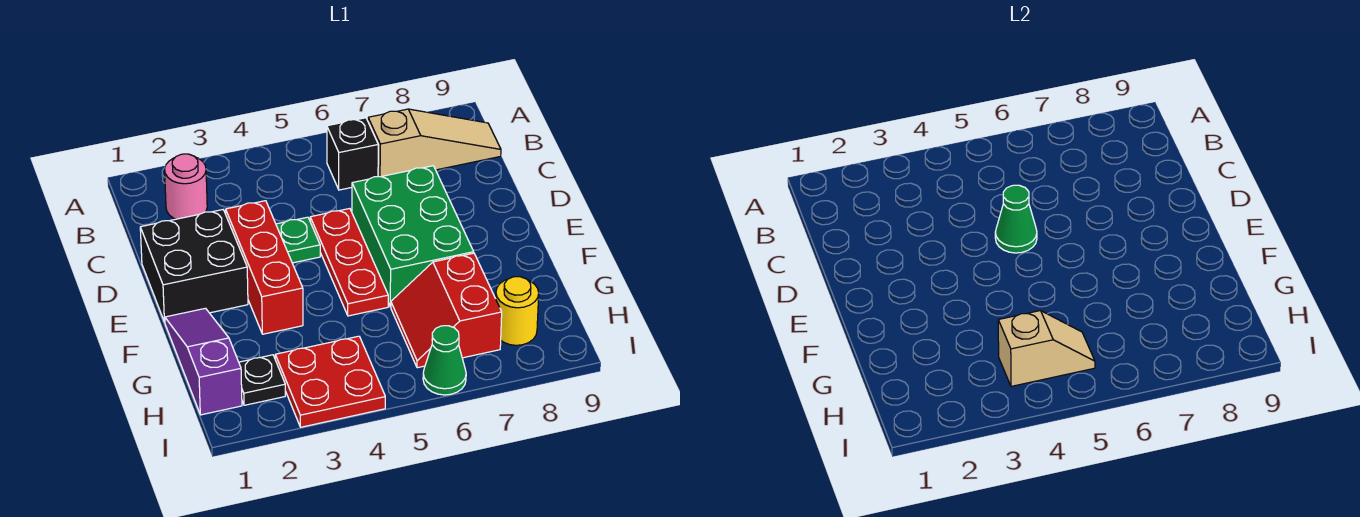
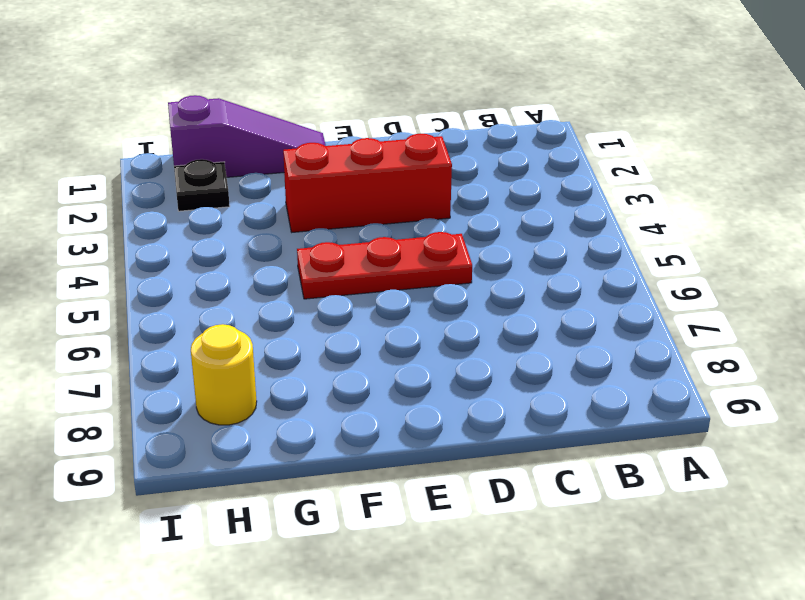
none -> pink 1x1 round brick [165,154,207,219]
none -> black 1x1 brick [327,118,378,190]
none -> tan 1x3 slope [368,109,501,177]

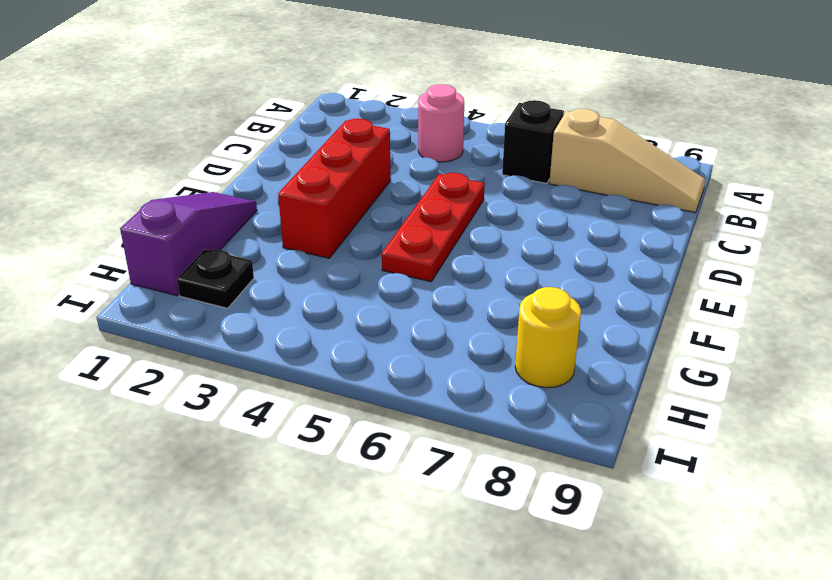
pink 1x1 round brick [418,84,464,162] -> pink 1x1 round brick moved to [165,154,207,219]
none -> black 2x2 brick [140,210,248,322]
none -> green 1x1 plate [276,217,320,263]
none -> green 2x3 brick [352,166,474,307]

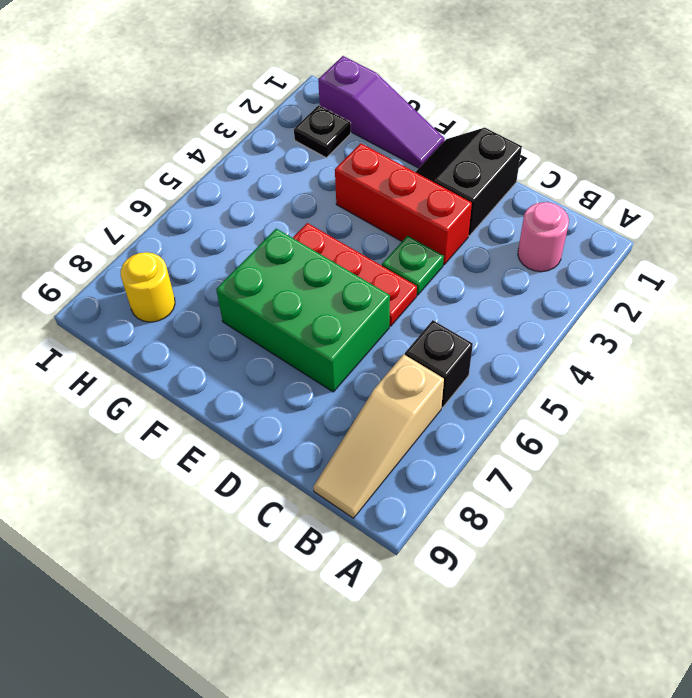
black 2x2 slope [416,128,522,236] -> black 2x2 brick [140,210,248,322]
none -> red 2x2 slope [391,253,502,368]
none -> red 2x2 plate [275,336,385,427]
none -> green 1x1 cone [423,326,466,395]

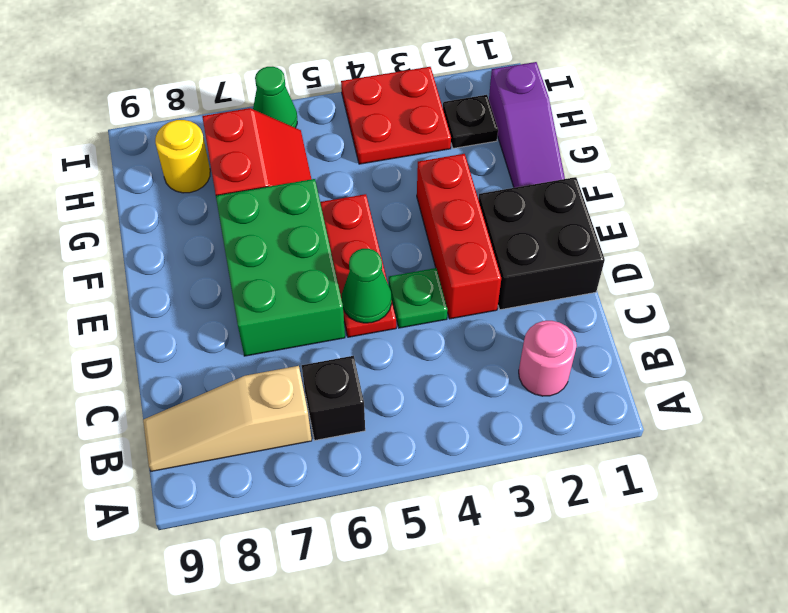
none -> tan 1x2 slope [998,311,1095,386]

